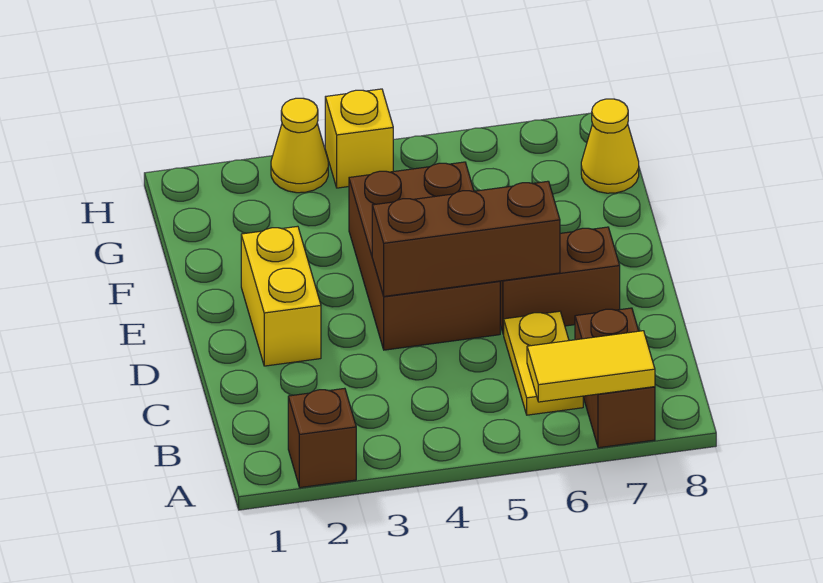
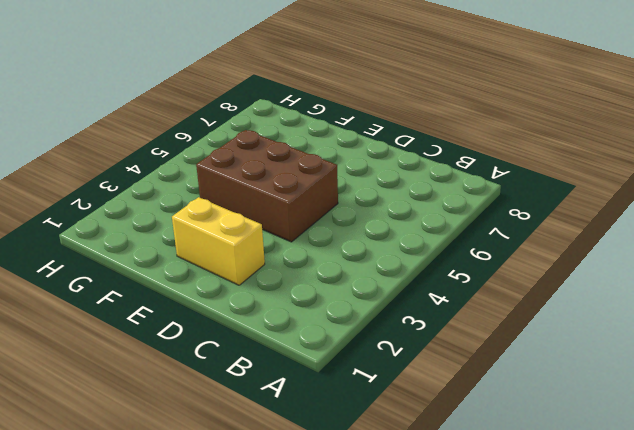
none -> brown 1x1 brick [288,388,356,488]
none -> brown 1x2 brick [575,308,655,448]

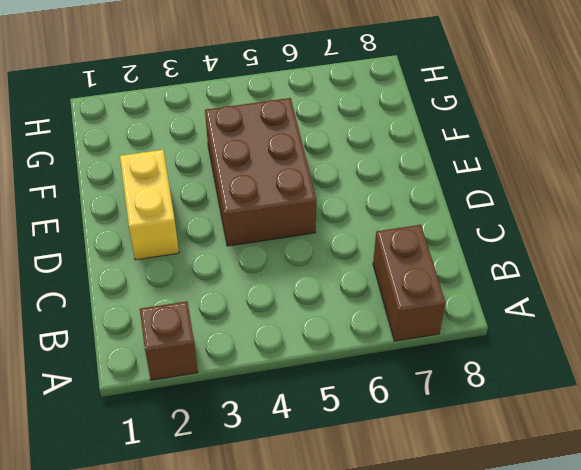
none -> yellow 1x2 plate [504,311,583,415]
none -> brown 1x2 brick [500,227,620,334]

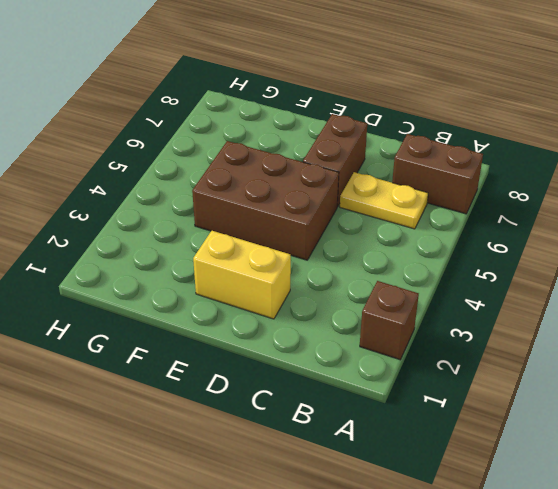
none -> yellow 1x1 cone [581,99,639,193]
none -> yellow 1x1 cone [271,98,328,193]

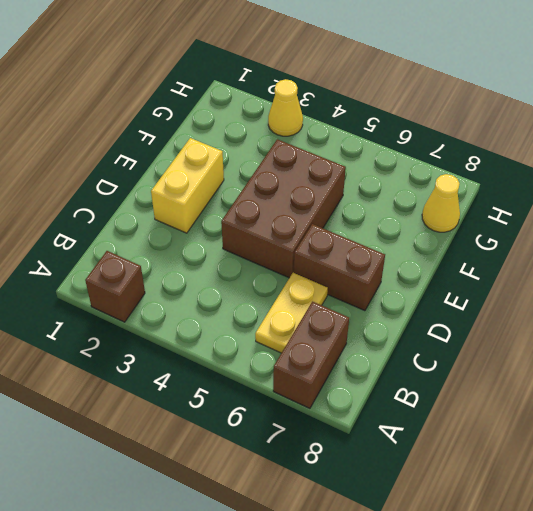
none -> yellow 1x1 brick [325,89,393,188]
none -> yellow 1x2 tile [527,331,655,402]

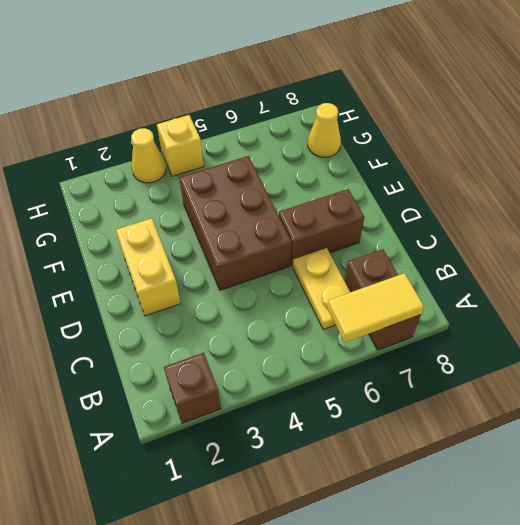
none -> brown 1x3 brick [372,181,560,296]

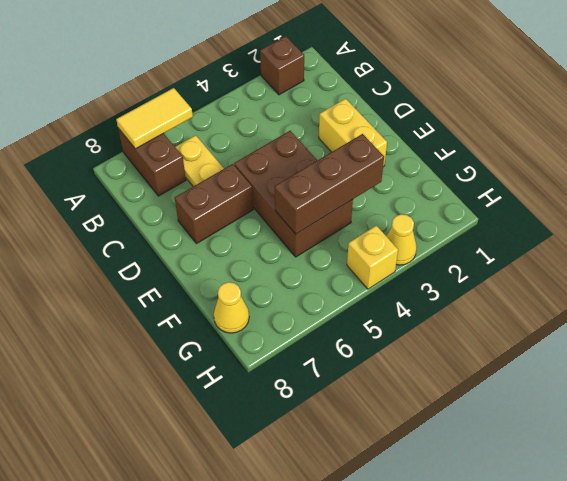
brown 1x3 brick [275,134,384,234] -> brown 1x3 brick moved to [372,181,560,296]

